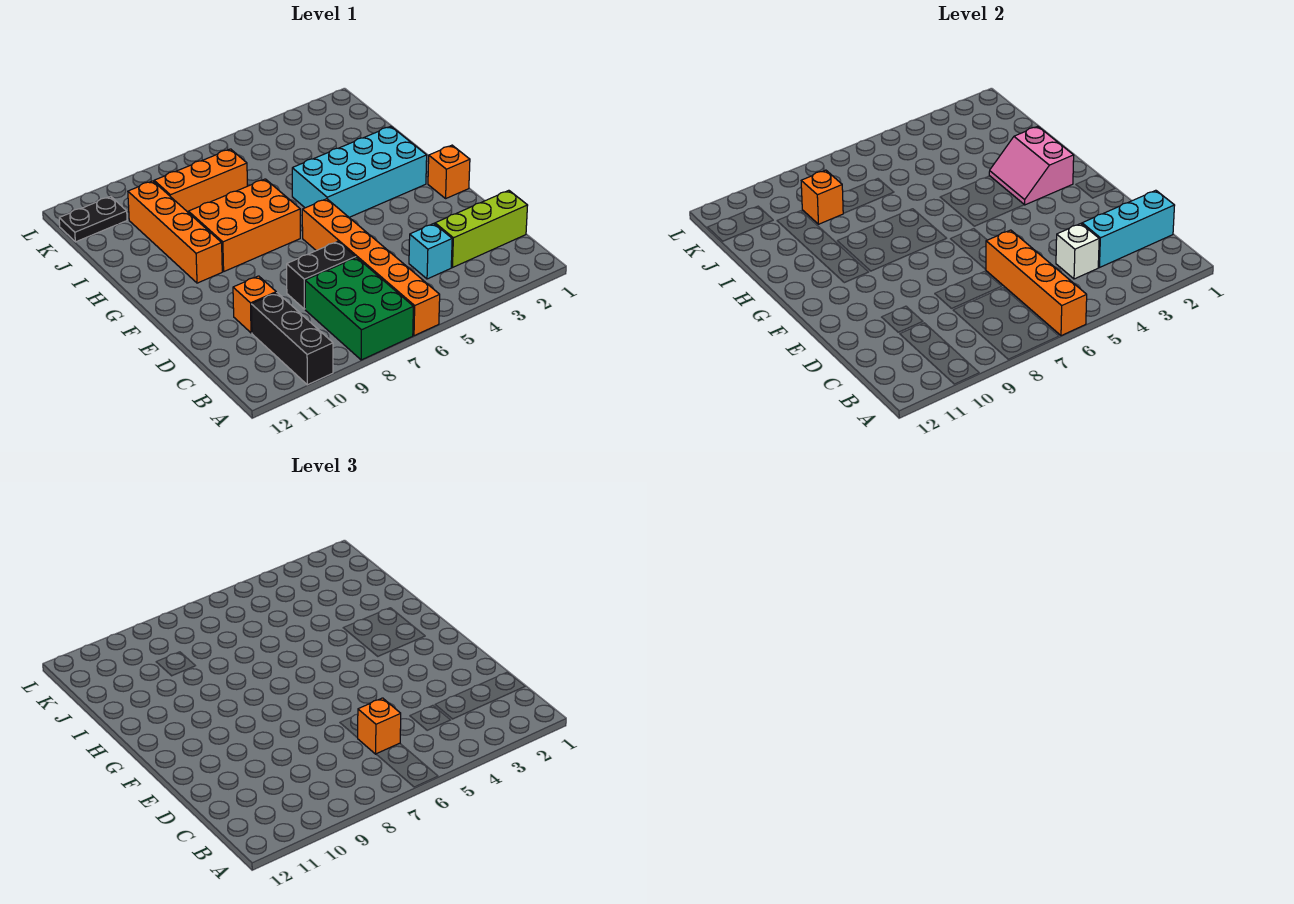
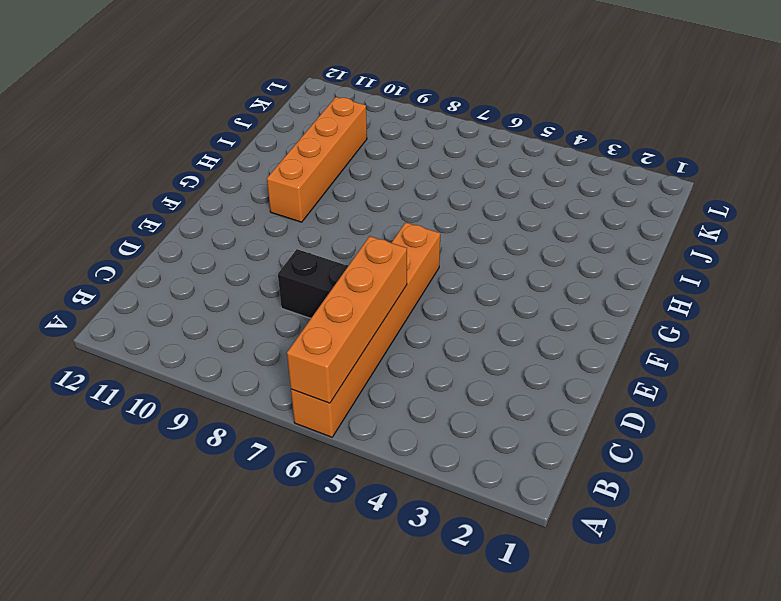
none -> green 2x3 brick [305,258,413,360]
none -> black 1x3 brick [251,293,333,385]
none -> lime 1x3 brick [435,190,528,268]

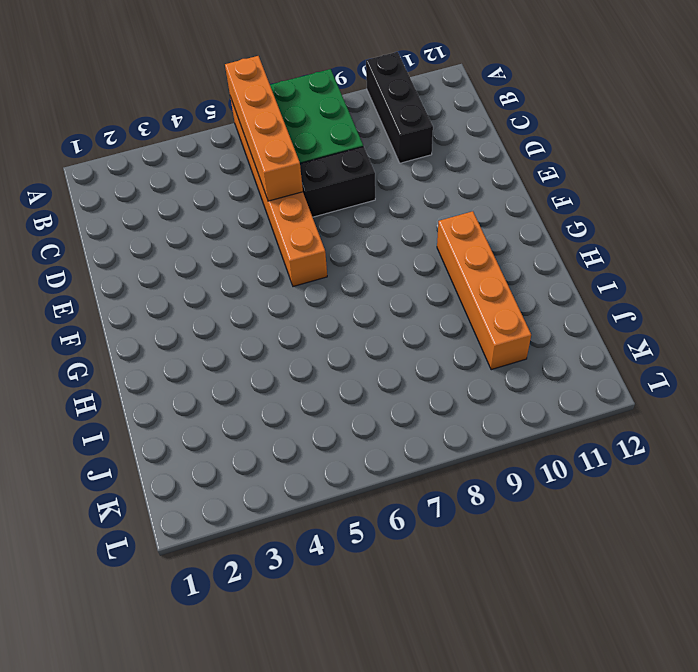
none -> lime 1x3 brick [435,190,528,268]
none -> cyan 1x1 brick [409,224,452,279]
none -> orange 1x1 brick [233,276,276,333]

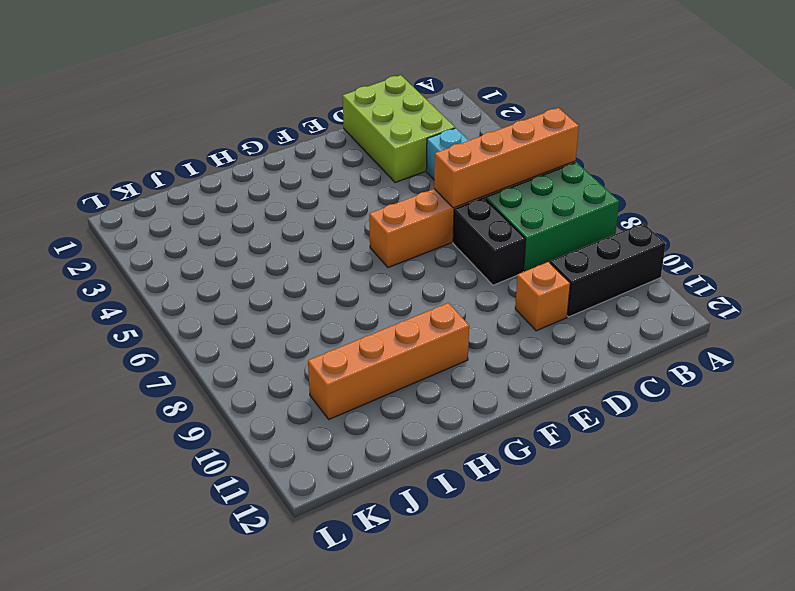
lime 2x3 brick [343,75,455,183] -> lime 1x3 brick [435,190,528,268]
none -> orange 1x1 brick [428,145,470,198]
none -> cyan 2x4 brick [292,126,427,217]
none -> orange 2x3 brick [188,179,300,271]

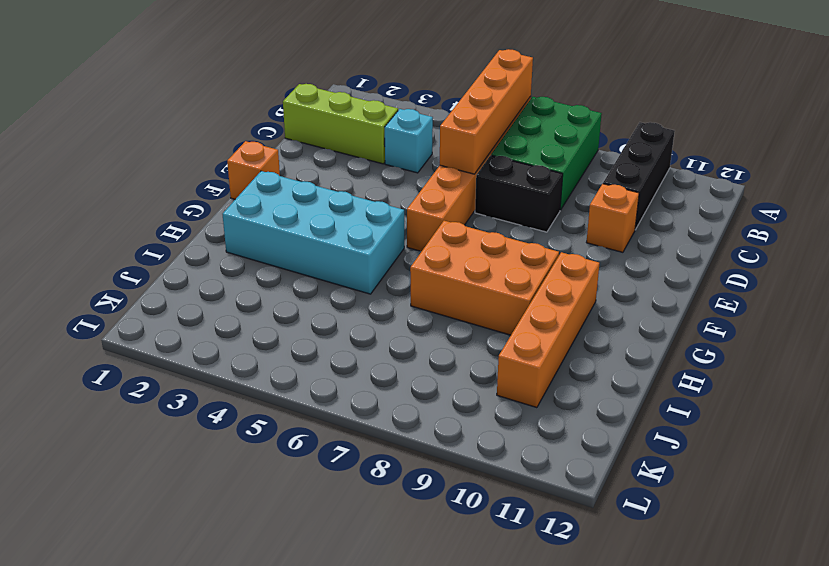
none -> orange 1x3 brick [154,149,247,213]
none -> black 1x2 plate [59,196,127,242]
none -> cyan 1x3 brick [1082,190,1175,268]

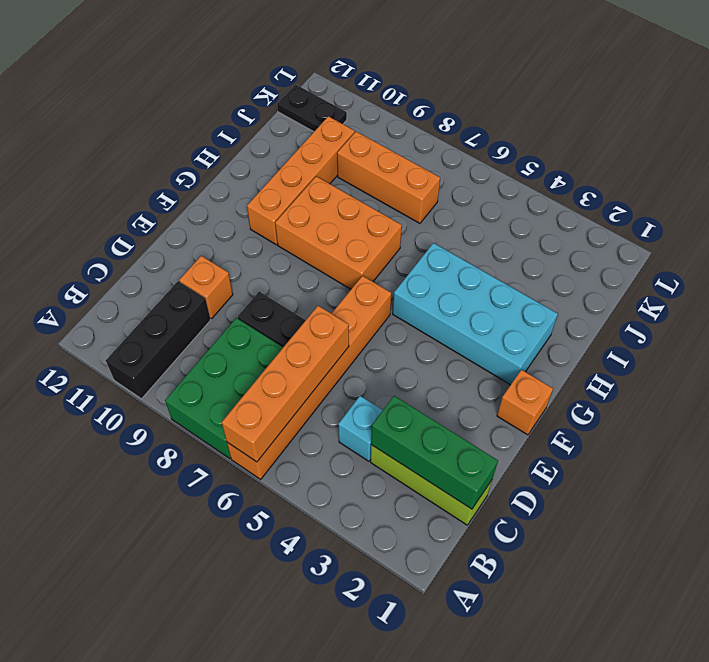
green 1x3 brick [371,396,498,509] -> cyan 1x3 brick [1082,190,1175,268]
none -> white 1x1 brick [1056,224,1099,279]
none -> pink 2x2 slope [989,126,1074,205]
none -> orange 1x1 brick [801,170,843,224]

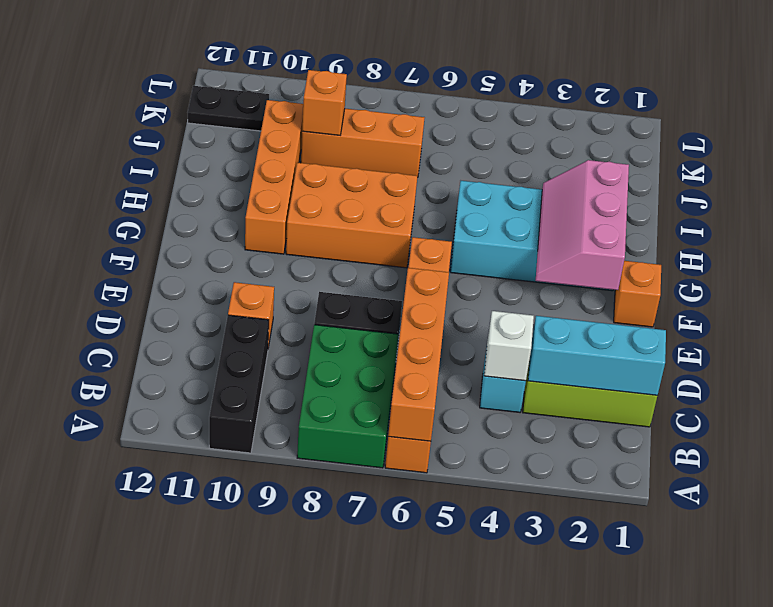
pink 2x3 slope [536,160,629,290] -> pink 2x2 slope [989,126,1074,205]
none -> orange 1x1 brick [358,698,401,754]

